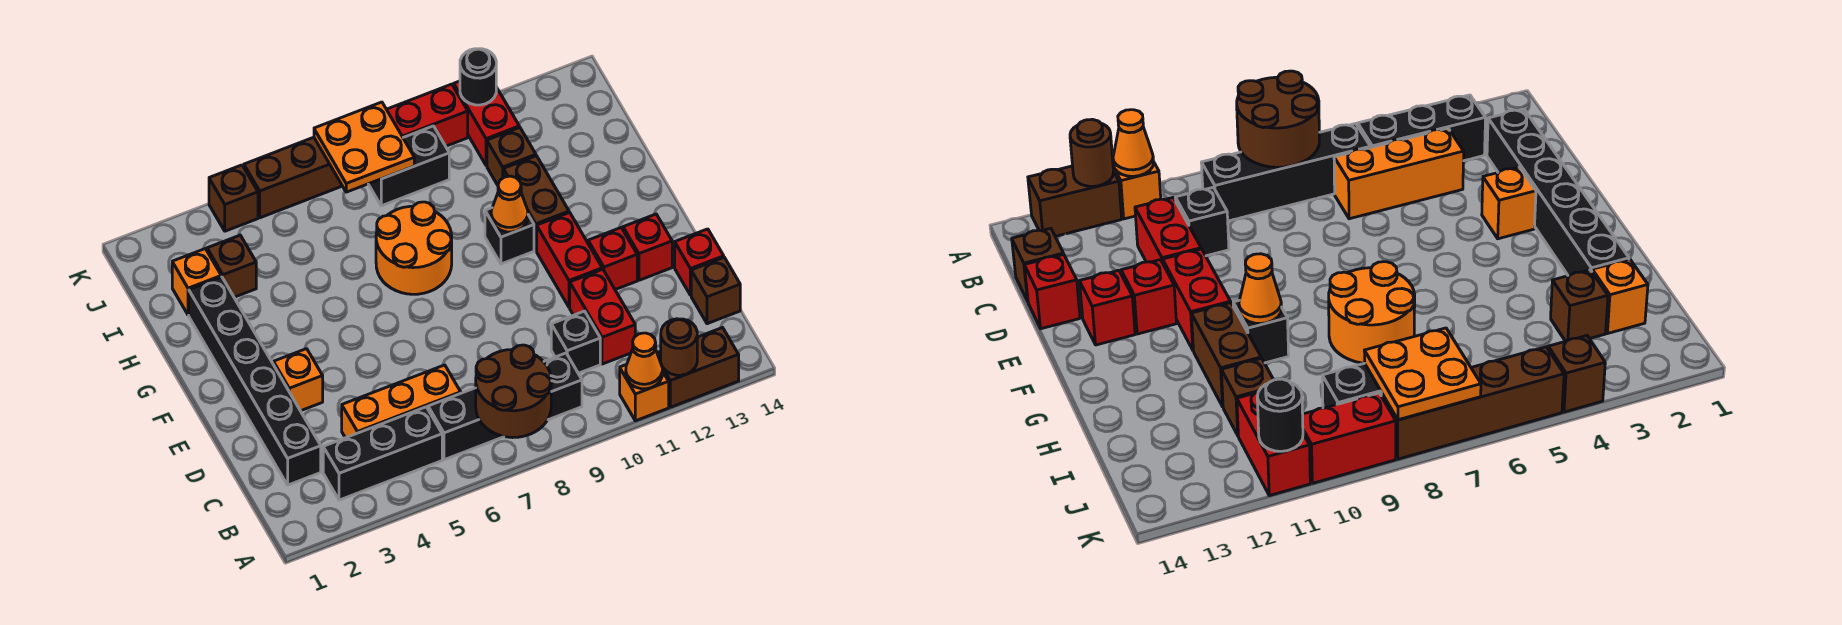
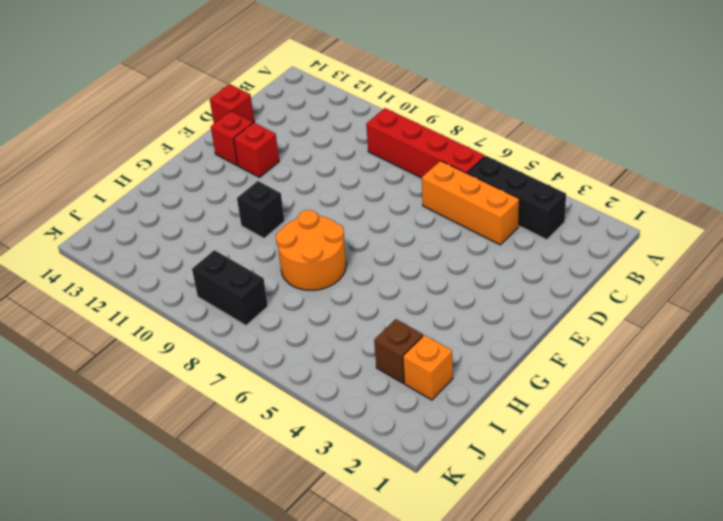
red 1x4 brick [366,108,485,178] -> black 1x4 brick [428,353,582,460]
none -> orange 1x1 brick [620,365,669,421]
none -> brown 1x2 brick [657,328,739,407]
none -> black 1x6 brick [189,277,321,485]
none -> black 1x1 brick [551,311,600,373]

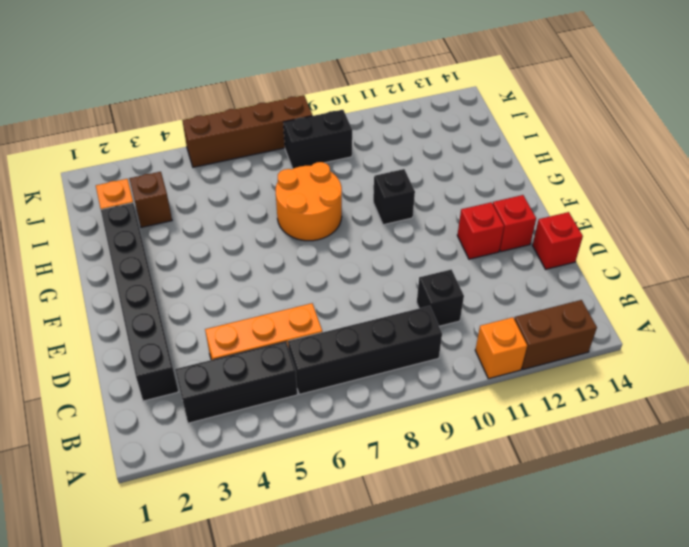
none -> red 1x2 brick [570,269,635,364]
none -> brown 1x1 brick [691,257,740,324]
none -> orange 1x1 brick [274,349,323,411]
none -> red 1x2 brick [537,213,602,307]

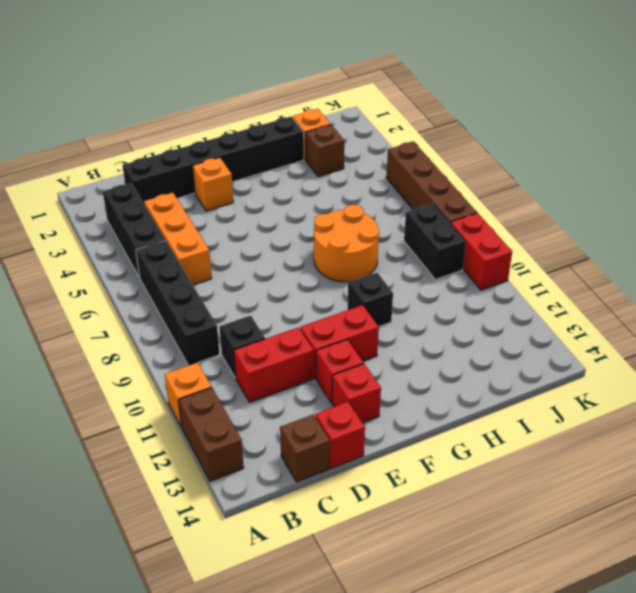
none -> brown 1x2 brick [503,156,569,250]
none -> brown 1x1 brick [487,127,536,185]
none -> red 1x2 brick [454,81,519,165]
none -> brown 1x1 brick [209,165,258,231]

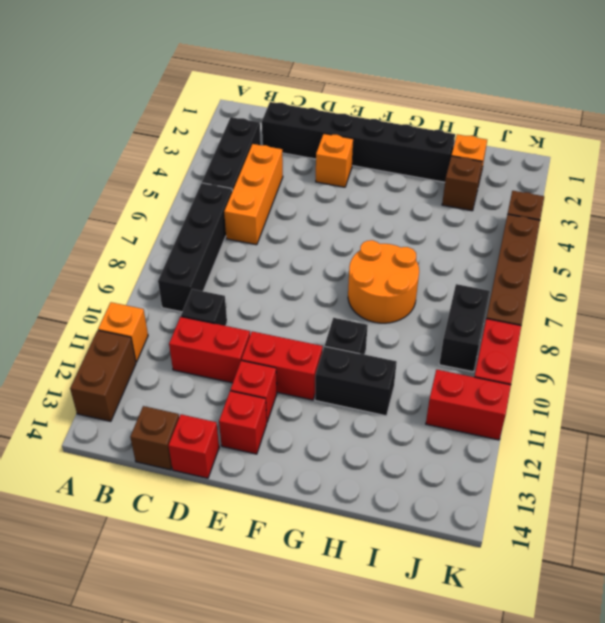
black 1x2 brick [315,346,397,416] -> brown 1x2 brick [503,156,569,250]
none -> brown 1x1 brick [487,127,536,185]
none -> brown 2x2 round brick [476,345,551,438]
none -> orange 1x1 cone [626,333,662,389]
none -> brown 1x1 round brick [661,319,697,375]

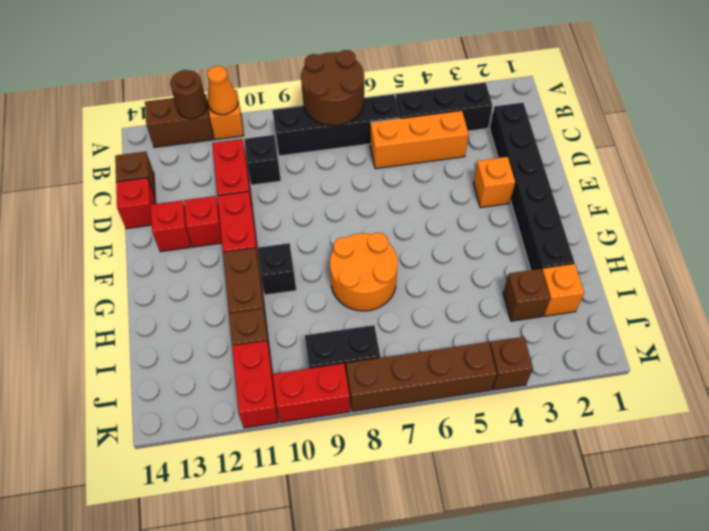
none -> orange 1x1 cone [491,176,528,232]
none -> orange 2x2 plate [314,102,414,192]
none -> black 1x1 round brick [460,49,496,105]

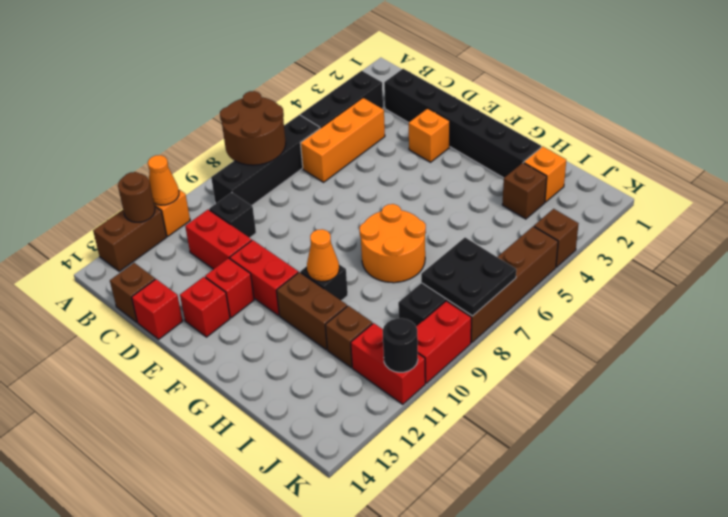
black 2x2 plate [421,238,516,316] -> orange 2x2 plate [314,102,414,192]

